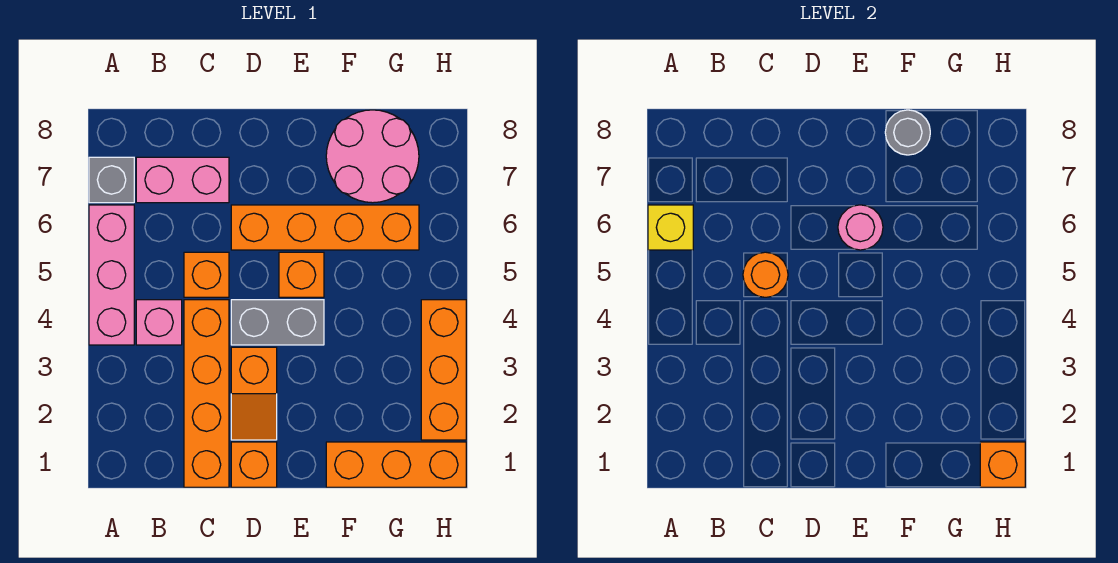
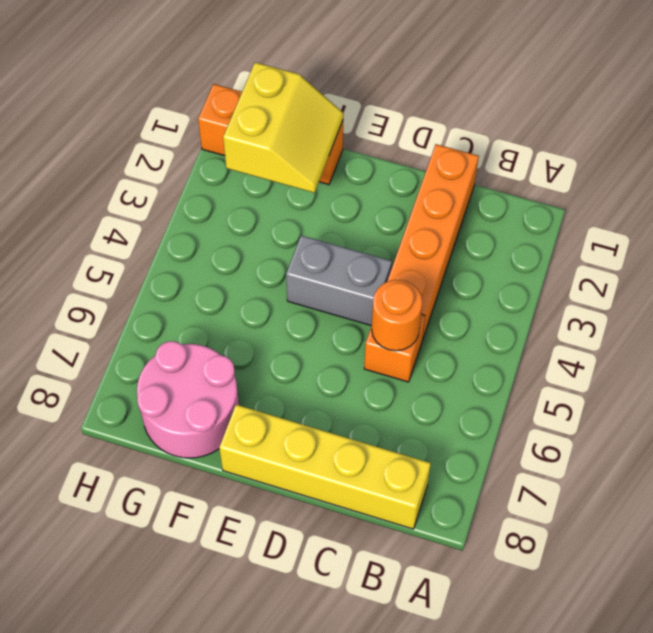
yellow 1x4 brick [219,405,431,529] -> none
yellow 2x2 slope [223,62,343,193] -> none
none -> pink 1x3 brick [89,205,134,345]
none -> grey 1x1 brick [89,157,134,203]
none -> pink 1x1 brick [136,300,182,345]

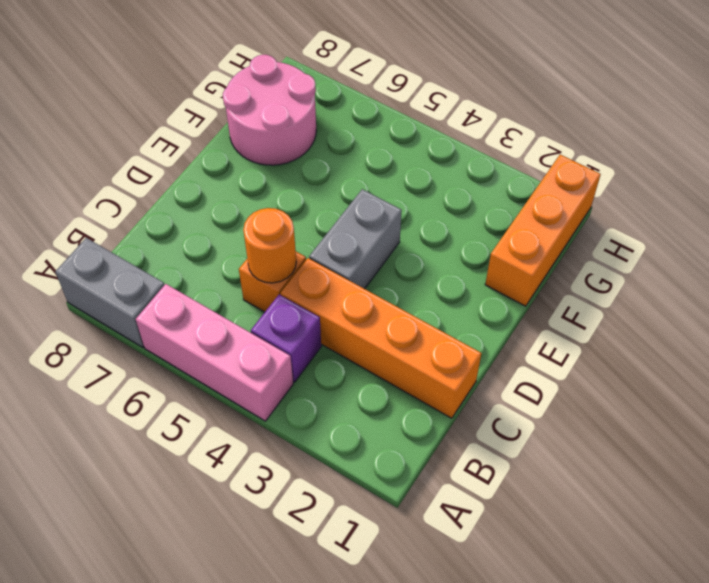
grey 1x2 brick [55,238,164,347] -> grey 1x1 brick [89,157,134,203]
purple 1x1 brick [251,294,321,382] -> pink 1x1 brick [136,300,182,345]
none -> pink 1x2 brick [136,157,229,203]
none -> orange 1x1 brick [231,442,277,487]
none -> orange 1x2 slope [231,347,277,440]

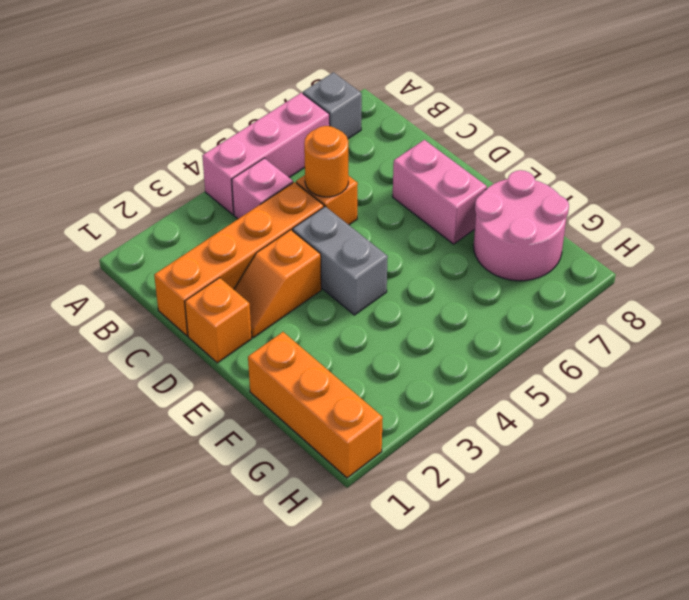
pink 1x2 brick [393,140,487,244] -> pink 1x2 brick moved to [136,157,229,203]
none -> orange 1x4 brick [231,205,419,250]
none -> orange 1x1 brick [279,252,324,297]
none -> orange 1x3 brick [421,300,466,440]

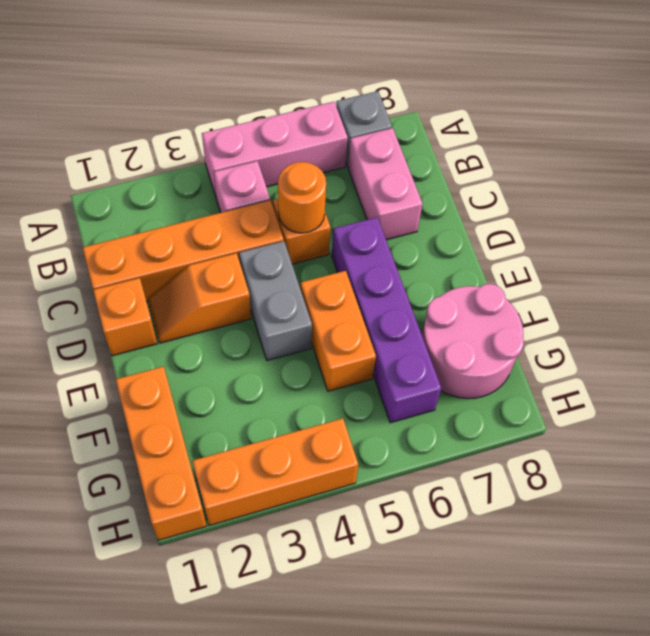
purple 1x4 brick [332,217,441,423] -> orange 1x4 brick [231,205,419,250]
orange 1x2 brick [300,271,376,391] -> orange 1x1 brick [279,252,324,297]
none -> yellow 1x1 brick [648,205,693,250]
none -> pink 1x1 round brick [838,205,883,250]
none -> grey 1x1 round brick [885,110,930,155]

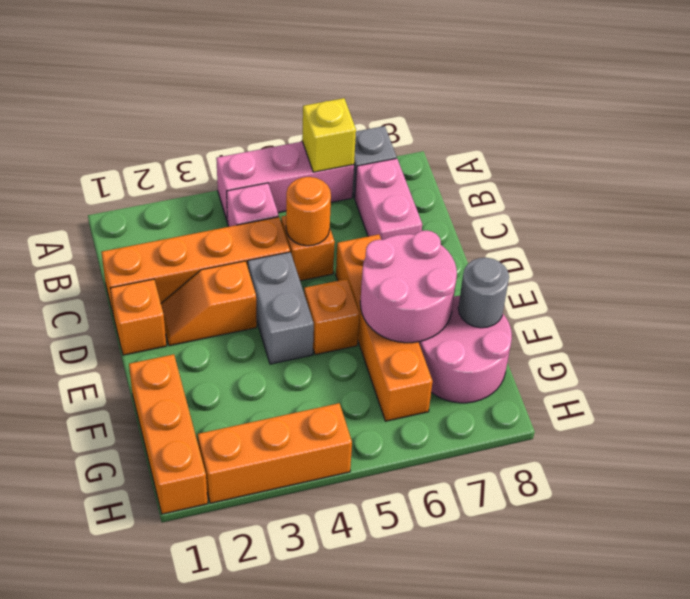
pink 2x2 round brick [360,231,457,343] -> pink 1x1 round brick [838,205,883,250]
none -> orange 1x1 brick [980,442,1025,487]

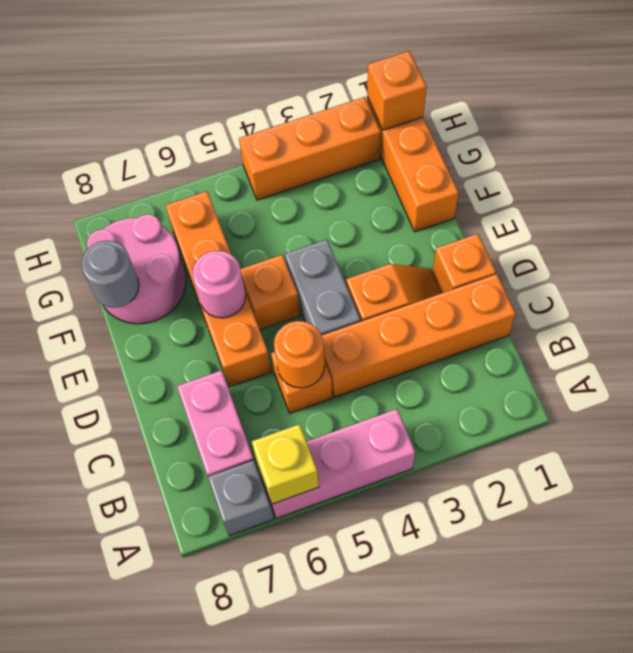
none -> pink 1x1 brick [136,300,182,345]

